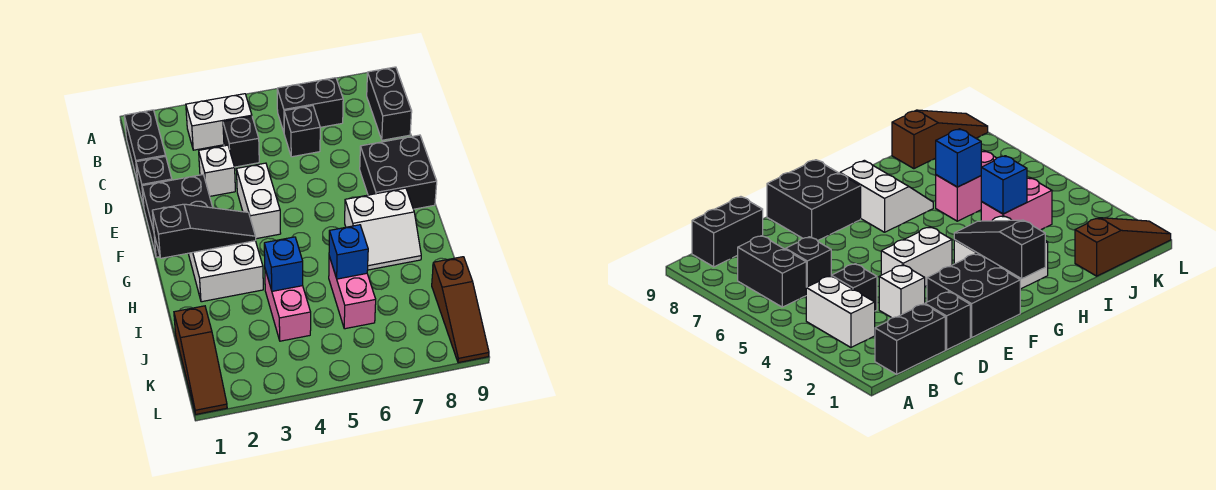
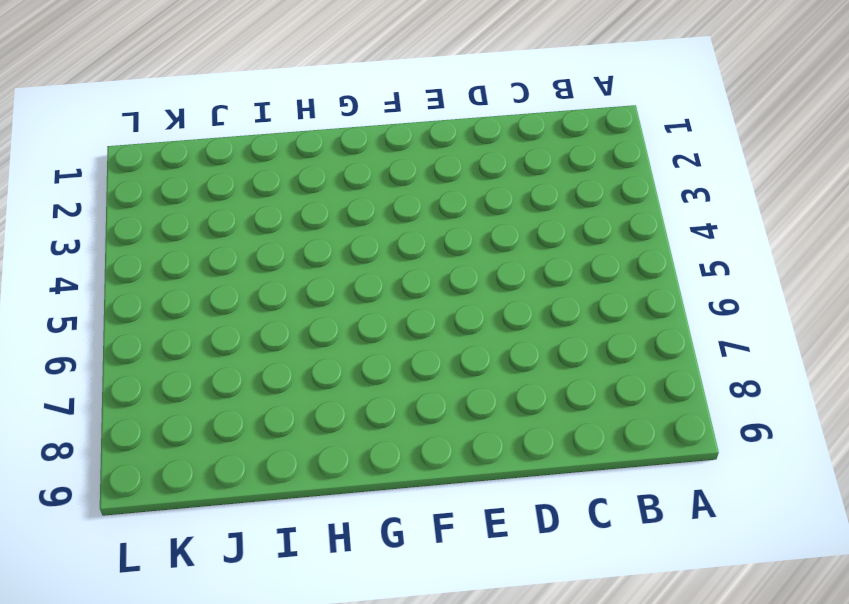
none -> black 1x2 brick [124,110,166,183]
none -> white 1x2 brick [186,94,252,150]
none -> black 1x2 brick [277,78,343,132]

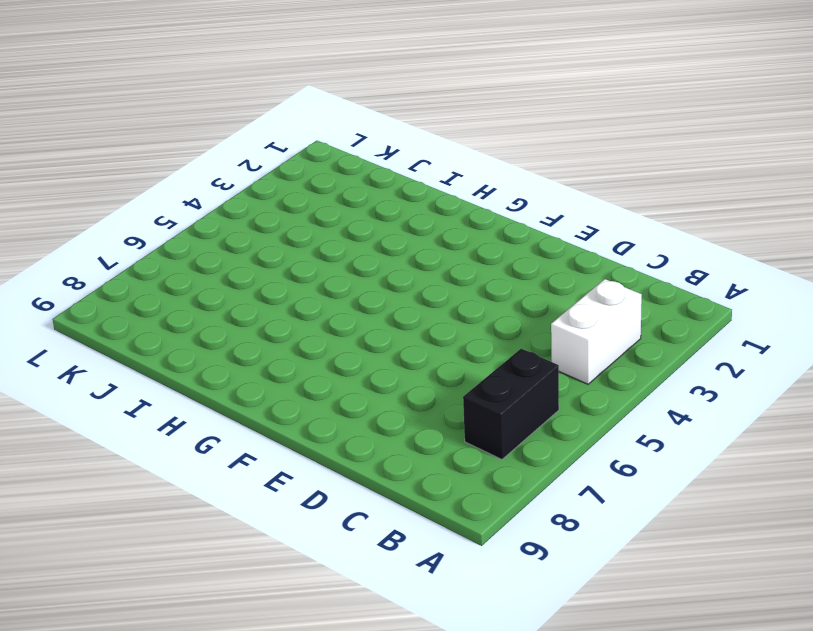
none -> black 1x2 brick [124,110,166,183]
none -> black 1x2 brick [367,67,412,140]
none -> black 1x1 brick [223,116,259,167]

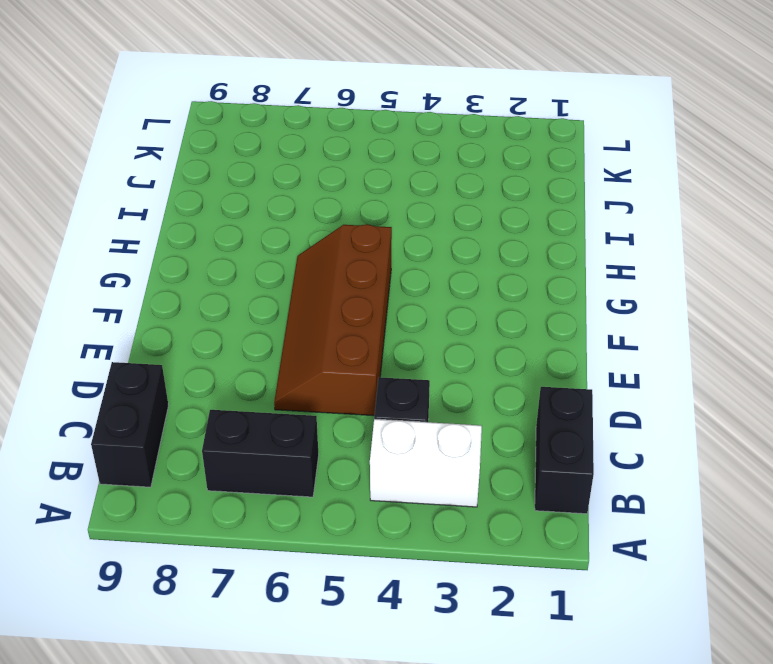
brown 2x4 slope [274,224,392,416] -> none
none -> black 1x1 brick [284,106,320,157]
none -> black 1x1 brick [136,156,172,207]
none -> white 1x1 brick [199,145,235,196]

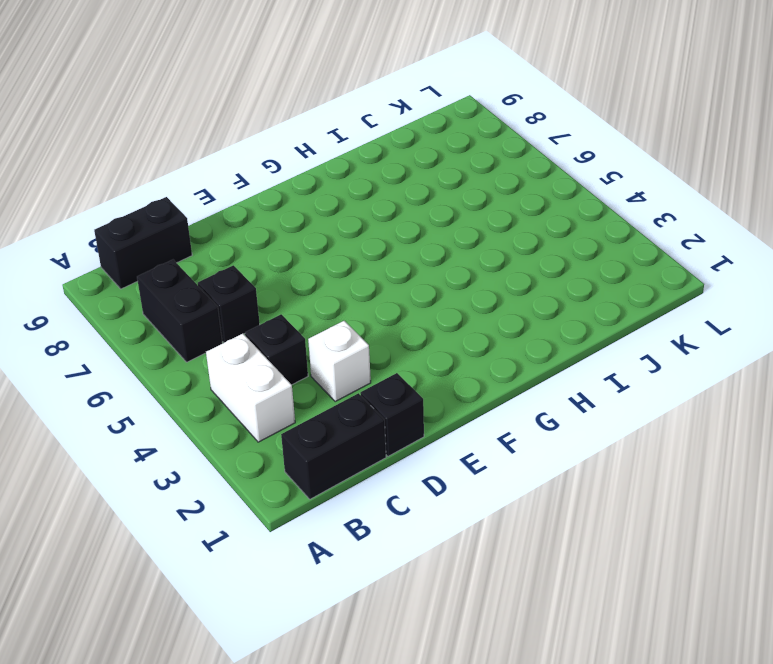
none -> black 2x2 brick [142,175,213,257]
none -> white 1x2 brick [236,163,281,239]
none -> black 2x2 brick [360,135,437,209]

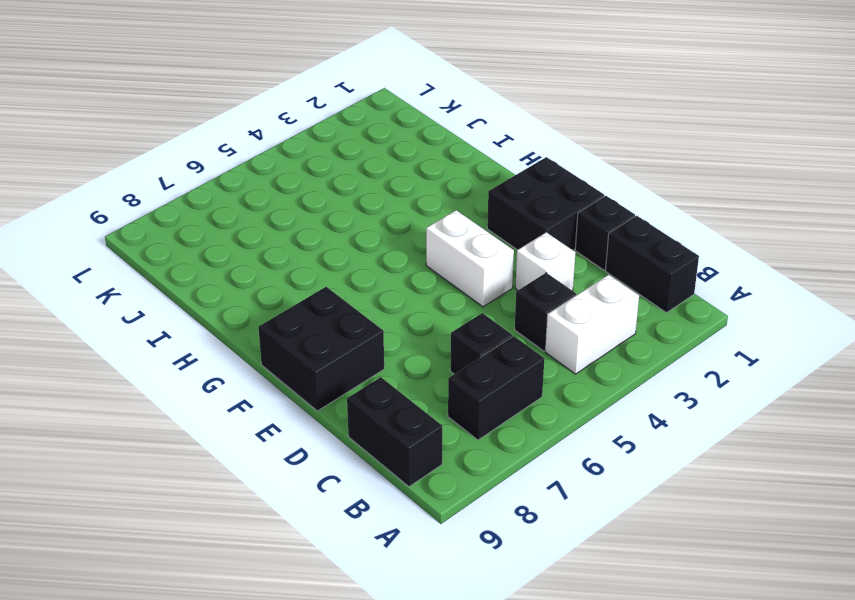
none -> white 2x2 brick [188,241,263,302]
none -> white 2x2 slope [345,188,421,270]
none -> pink 1x2 brick [265,270,311,341]

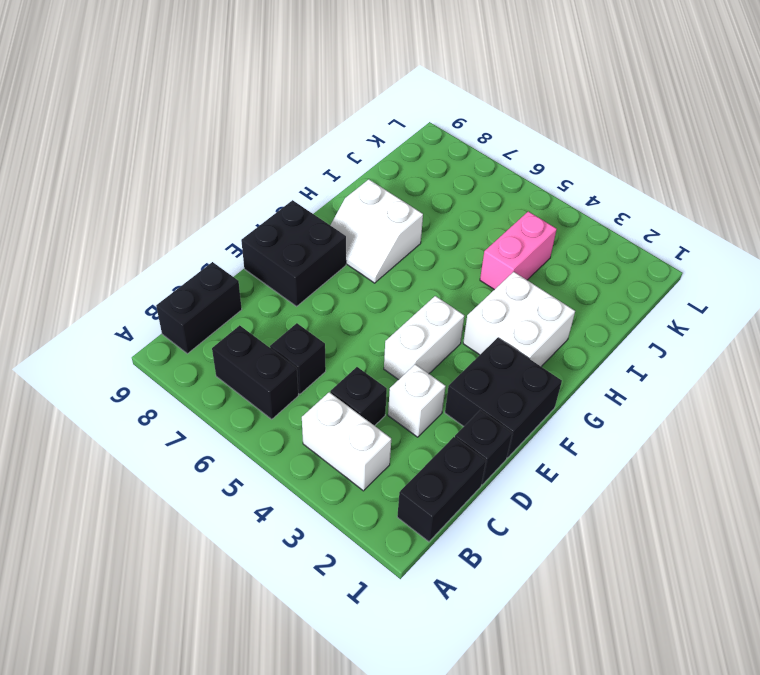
white 2x2 slope [330,179,423,283] -> white 2x2 slope turned to [345,188,421,270]
none -> pink 1x2 brick [329,256,376,329]
none -> brown 1x3 slope [174,306,227,414]
none -> brown 1x3 slope [432,257,489,363]

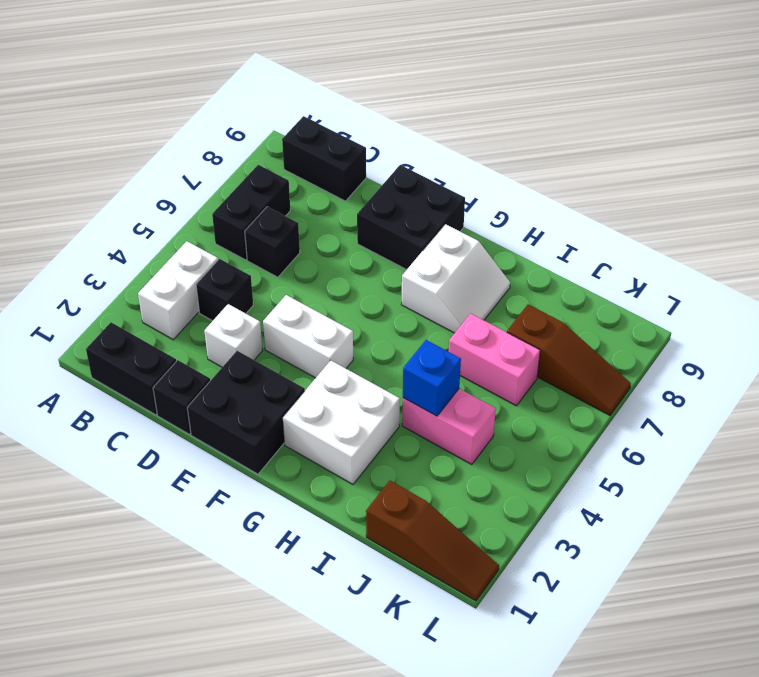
brown 1x3 slope [507,305,631,415] -> brown 1x3 slope moved to [432,257,489,363]
none -> black 1x3 slope [152,204,256,258]
none -> blue 1x1 brick [329,225,368,279]

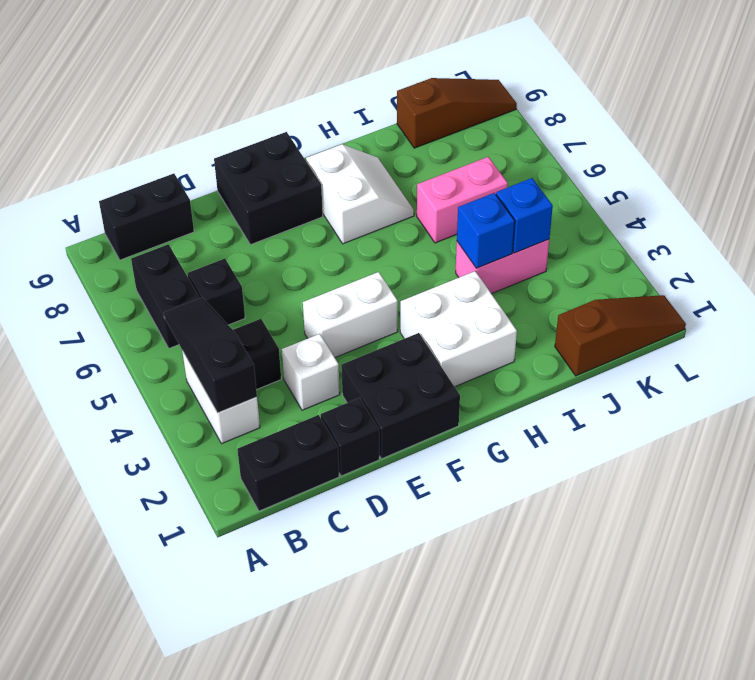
black 1x3 slope [164,298,257,413] -> black 1x3 slope moved to [152,204,256,258]
blue 1x1 brick [496,178,553,253] -> blue 1x1 brick moved to [329,225,368,279]

